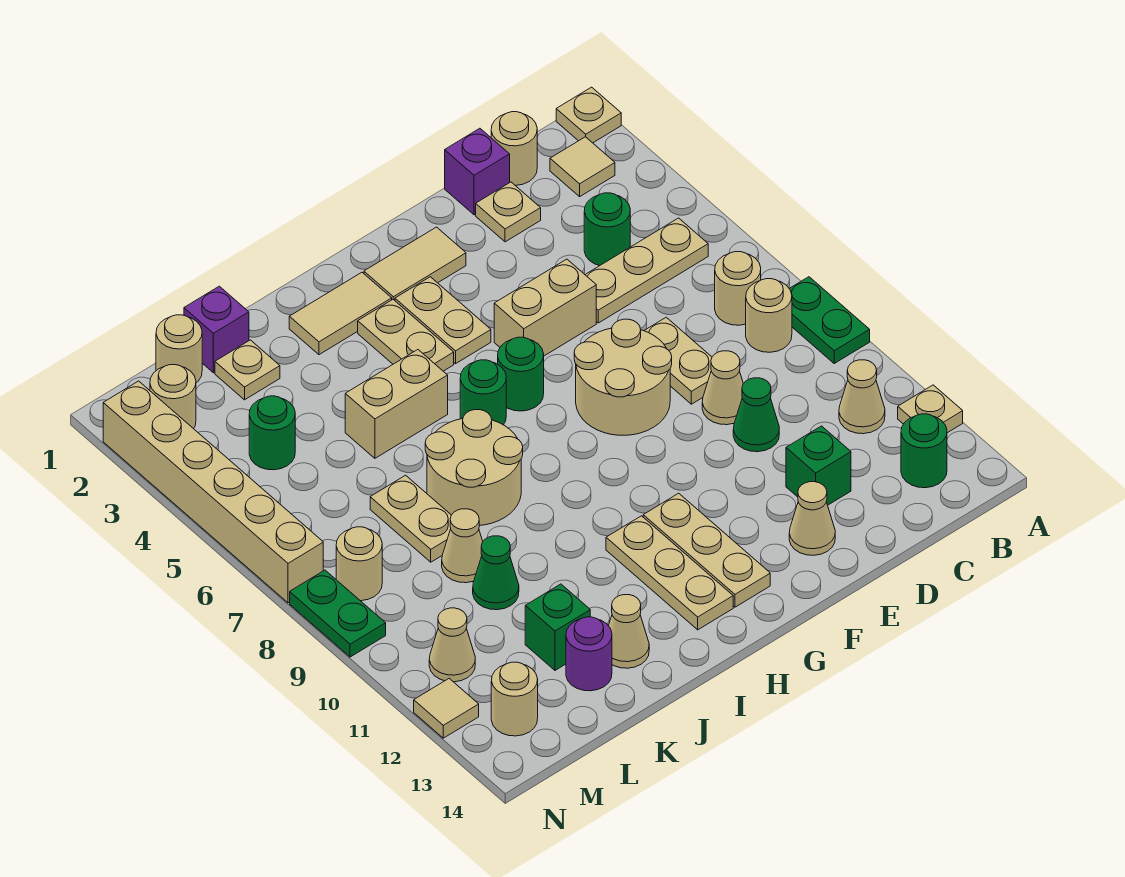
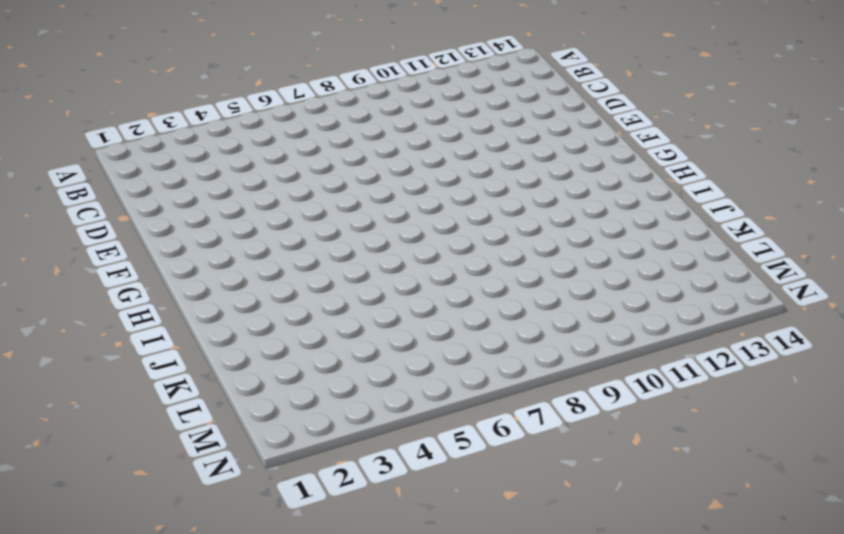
none -> tan 1x1 plate [556,87,621,143]
none -> green 1x2 plate [789,277,870,363]
none -> tan 1x1 plate [898,385,963,433]
none -> tan 1x1 tile [550,137,615,197]

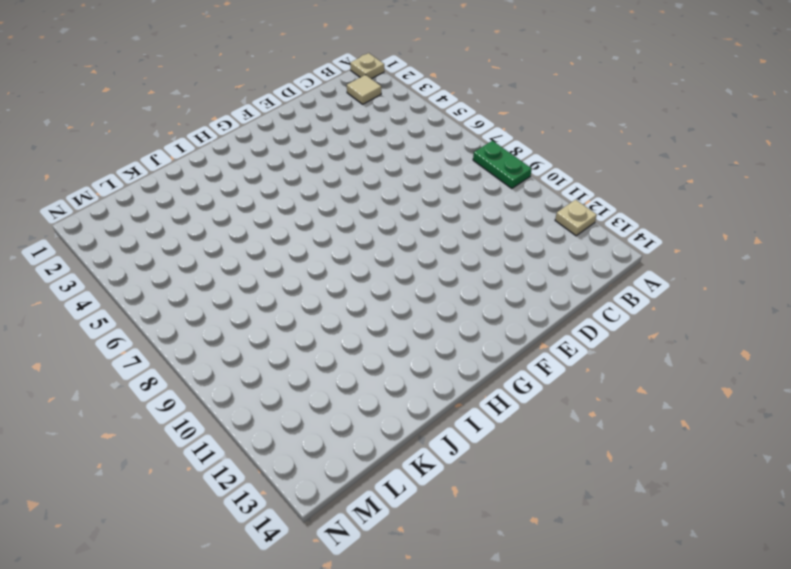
none -> tan 1x3 plate [585,218,708,323]
none -> tan 1x1 round brick [715,252,761,325]
none -> tan 1x1 round brick [746,279,792,352]
none -> tan 1x1 cone [839,360,885,434]

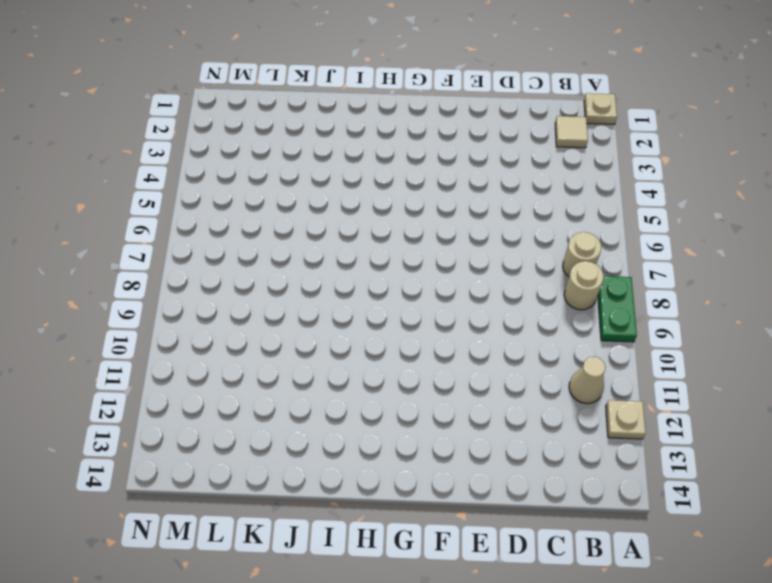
none -> tan 1x3 plate [585,218,708,323]
none -> green 1x1 round brick [901,414,947,488]
none -> tan 1x1 round brick [491,112,537,186]
none -> green 1x1 round brick [584,193,630,266]

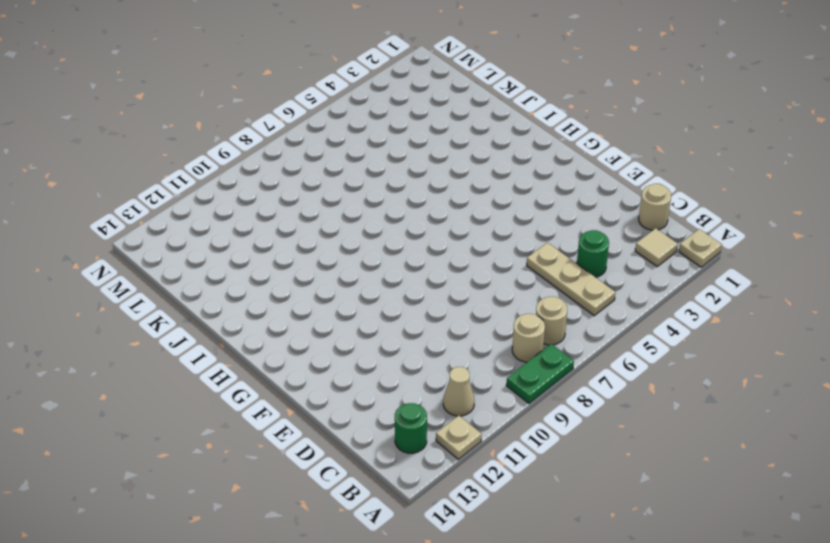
none -> purple 1x1 brick [445,128,510,215]
none -> tan 1x1 plate [476,182,541,242]
none -> tan 1x2 plate [644,317,712,404]
none -> tan 1x1 cone [702,351,743,425]

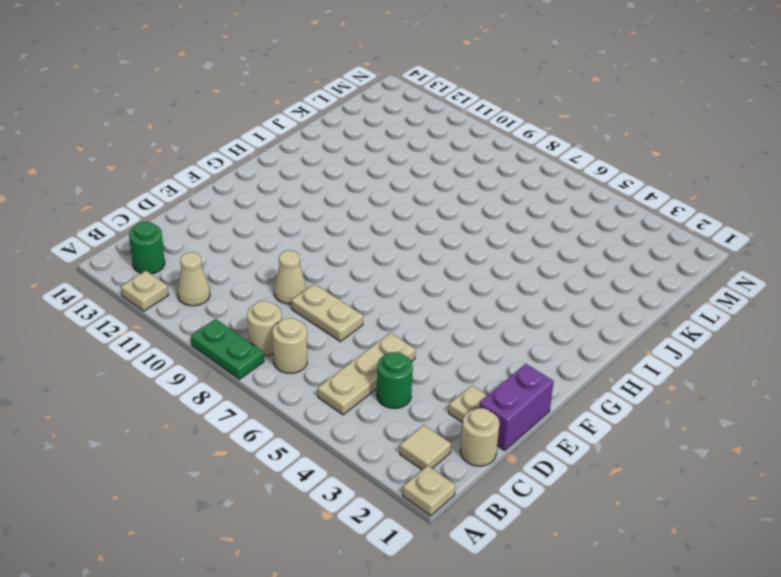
purple 1x2 brick [479,364,554,450] -> purple 1x1 brick [445,128,510,215]
none -> green 1x1 cone [733,378,779,452]
none -> green 1x1 brick [786,426,851,505]
none -> tan 1x2 brick [494,259,596,356]
none -> tan 2x2 round brick [574,319,672,435]

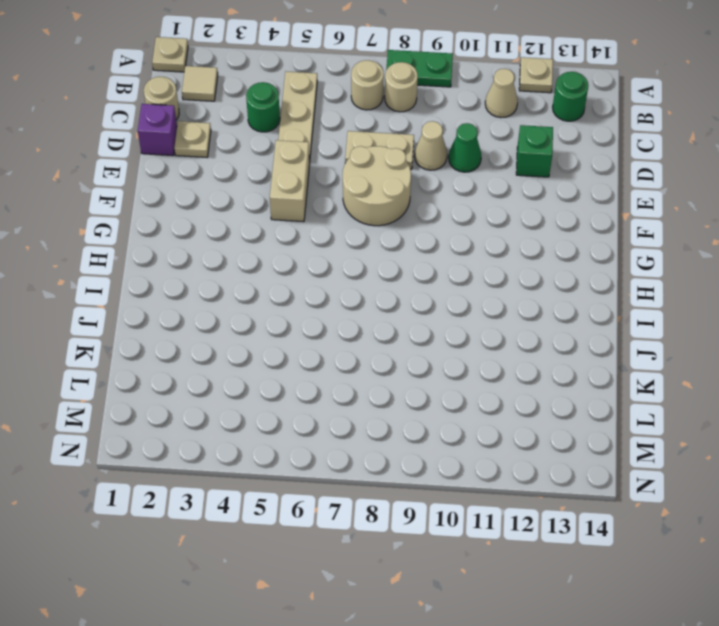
none -> tan 1x1 cone [789,482,835,555]
none -> tan 1x2 tile [364,227,466,300]
none -> tan 1x2 plate [395,277,491,364]
none -> green 1x1 round brick [498,337,544,411]

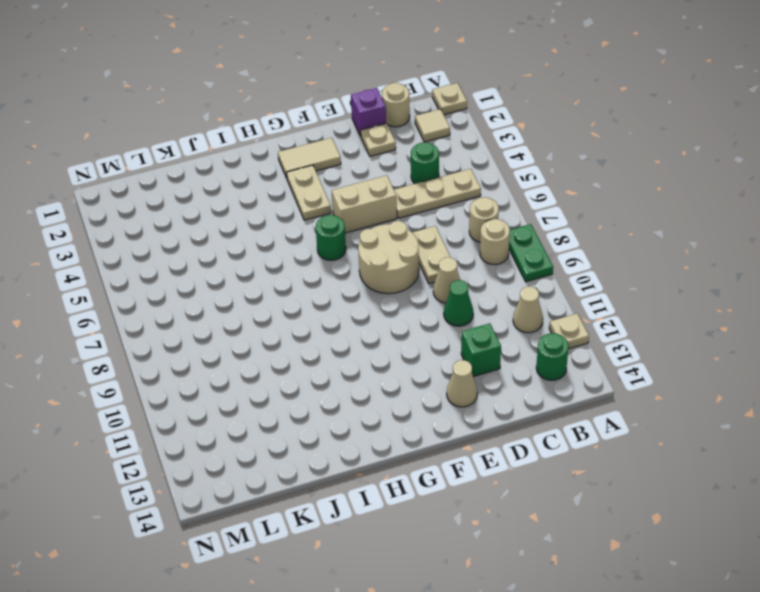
none -> tan 1x3 plate [643,493,770,607]
none -> tan 1x2 tile [289,273,392,355]
none -> tan 1x2 plate [358,300,454,371]
none -> green 1x1 round brick [460,360,506,425]

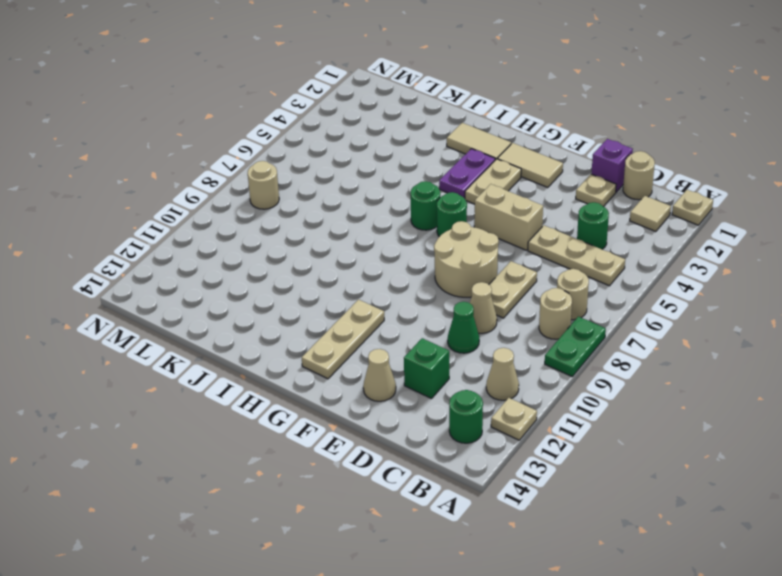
purple 1x2 plate [439,149,495,198] -> tan 1x2 plate [358,300,454,371]
none -> tan 1x3 plate [606,516,733,630]
none -> tan 1x2 brick [345,350,448,458]
none -> tan 2x2 round brick [425,410,523,525]
none -> tan 1x1 cone [609,595,649,668]

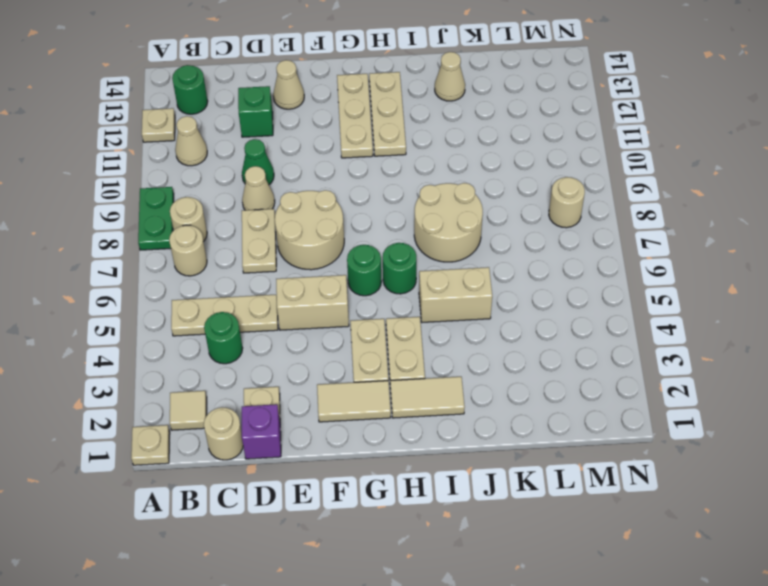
none -> purple 1x1 brick [184,286,249,373]
none -> tan 1x1 plate [215,340,280,400]
none -> tan 1x2 plate [370,475,451,562]
none -> tan 1x1 cone [442,509,483,583]

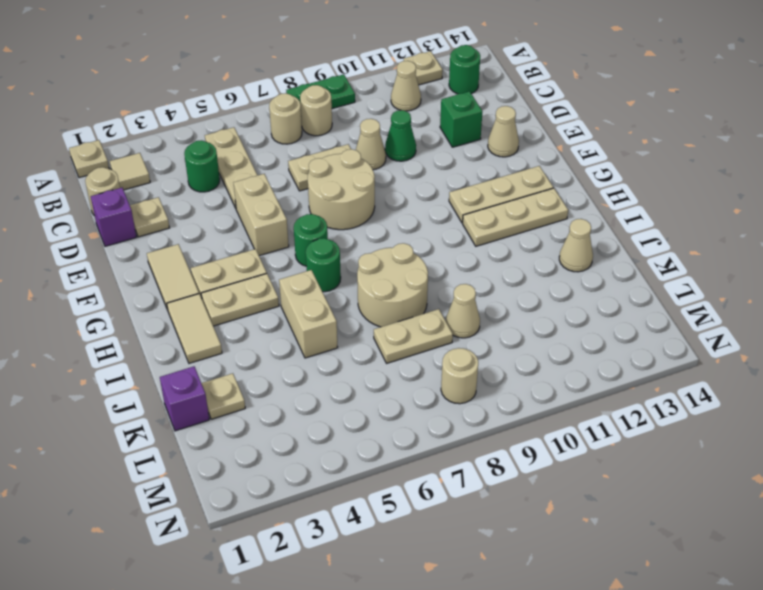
none -> green 1x1 cone [473,536,519,610]
none -> green 1x1 brick [525,584,590,670]
none -> purple 1x1 round brick [566,617,612,691]
none -> tan 1x1 round brick [156,315,202,383]

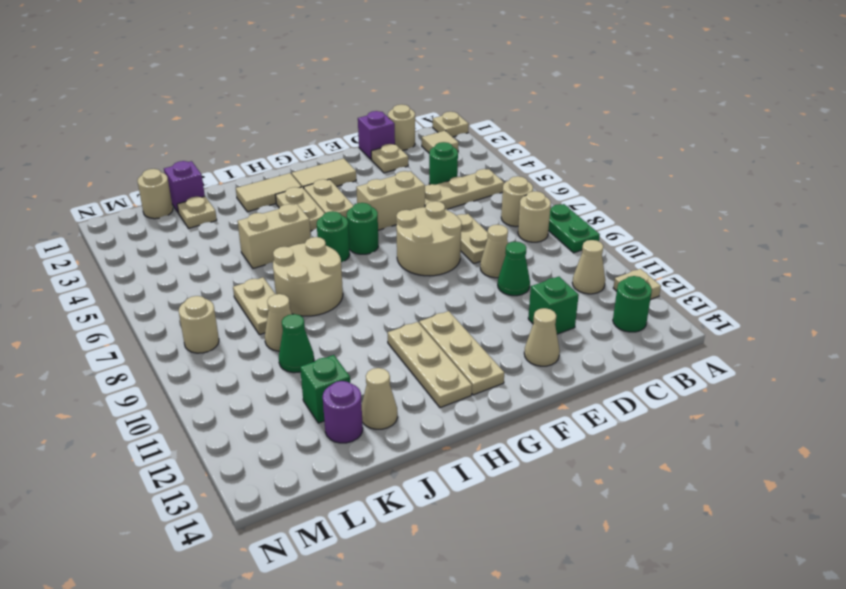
none -> green 1x1 round brick [249,396,295,470]
none -> tan 1x1 round brick [150,365,196,429]
none -> tan 1x1 cone [429,608,475,682]
none -> tan 1x1 round brick [491,662,538,736]

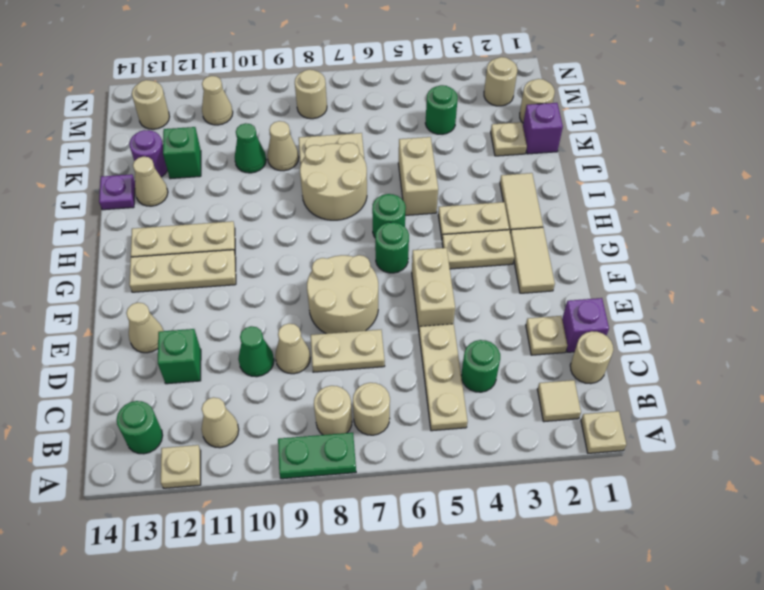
purple 1x1 plate [99,174,135,210] -> none
none -> tan 1x6 brick [103,381,323,603]
none -> green 1x2 plate [290,570,386,657]
none -> tan 1x1 tile [414,679,479,738]

